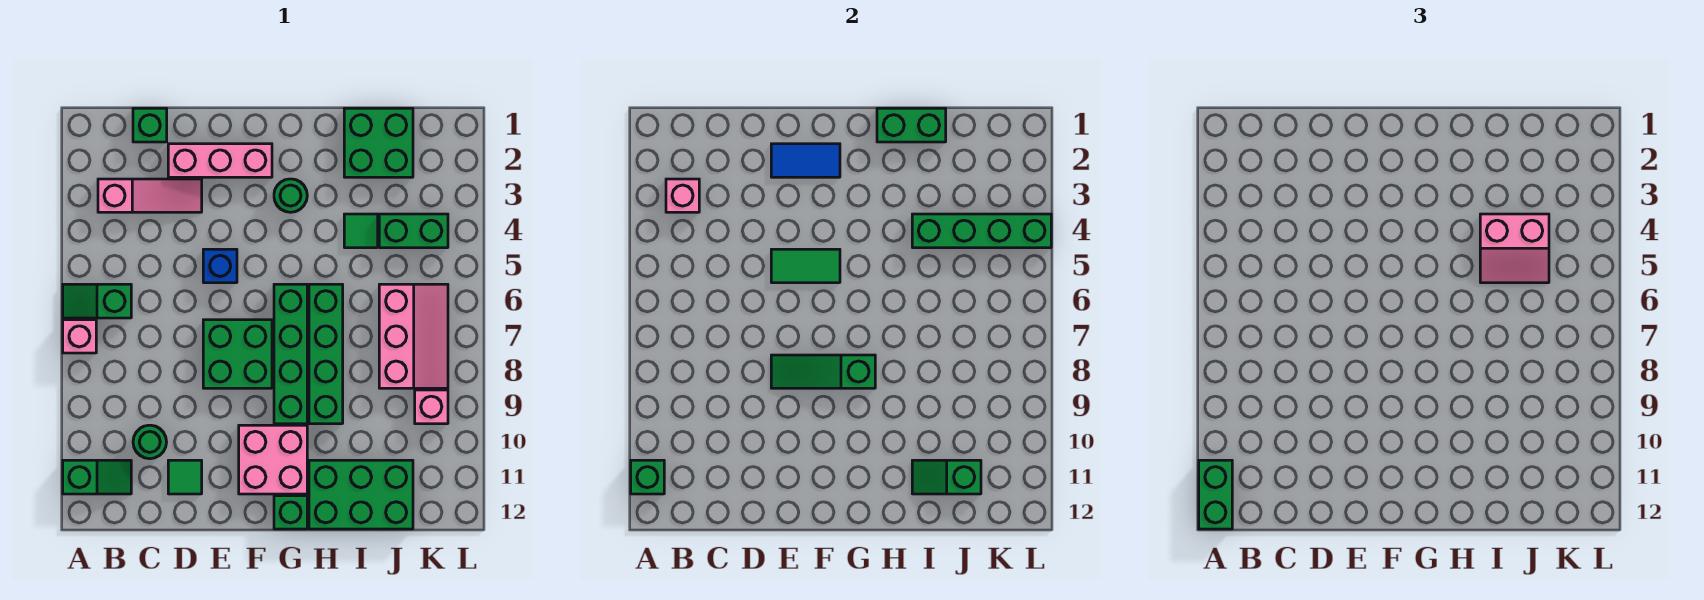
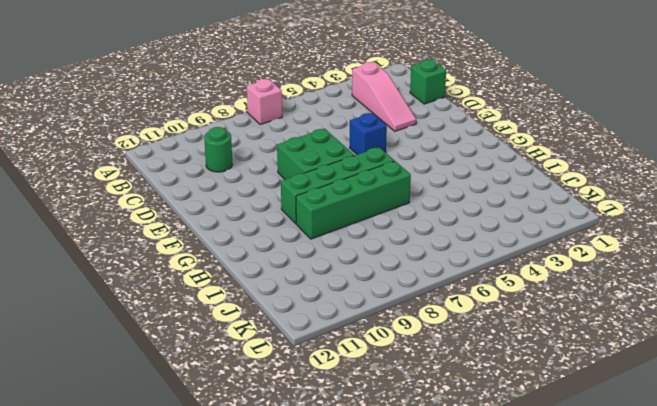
none -> green 1x2 slope [63,284,131,318]
none -> green 1x2 slope [63,460,131,494]
none -> pink 1x3 brick [168,144,272,177]
none -> green 1x1 tile [168,460,202,494]

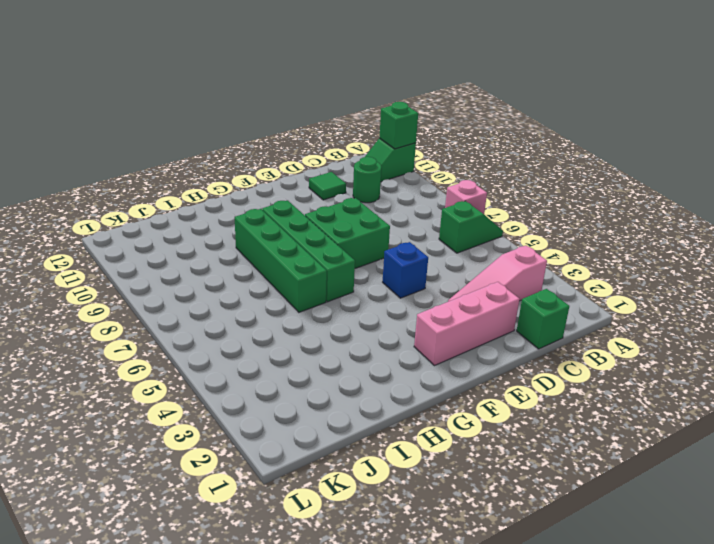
none -> pink 2x2 brick [239,425,307,494]
none -> green 1x1 round brick [274,179,307,212]
none -> green 1x1 brick [274,496,307,529]
none -> green 2x3 brick [309,460,413,529]

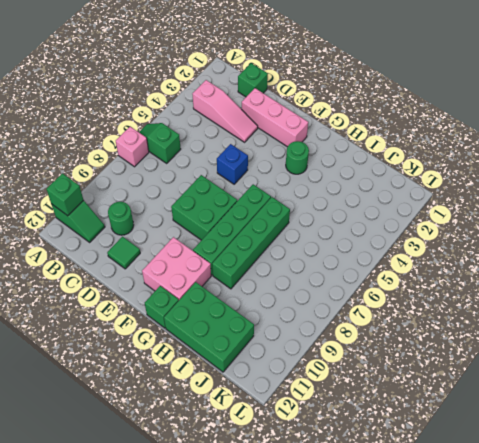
none -> green 2x2 brick [344,108,413,177]
none -> green 1x1 tile [344,214,378,248]
none -> green 1x2 brick [379,214,448,248]
none -> pink 2x3 slope [379,284,448,388]

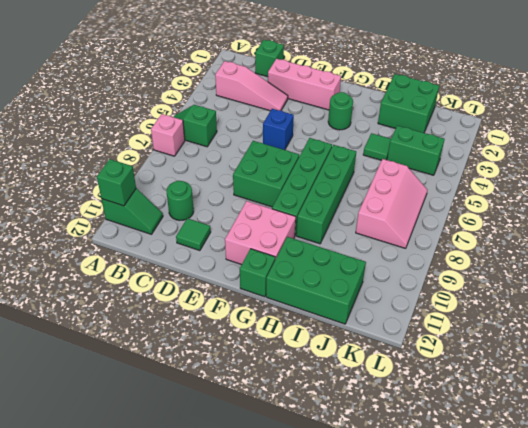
none -> pink 1x1 brick [415,390,448,424]
none -> pink 1x1 brick [666,179,699,212]
none -> blue 1x2 tile [771,144,840,177]
none -> green 1x2 tile [771,249,840,283]

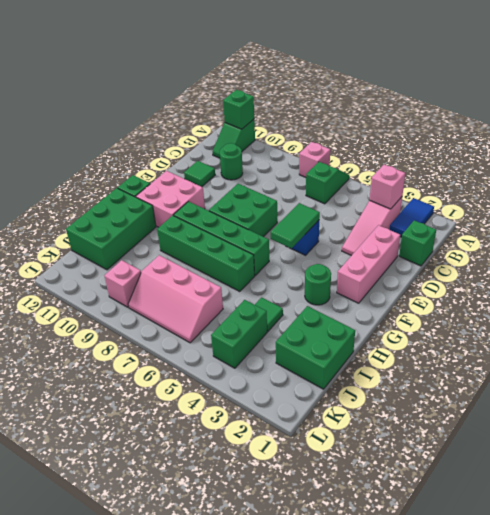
blue 1x2 tile [389,198,434,237] -> blue 1x2 tile moved to [771,144,840,177]
none -> green 1x3 slope [771,355,875,388]
none -> green 1x2 brick [877,108,946,142]
none -> green 1x4 brick [912,214,1051,248]
none -> green 1x2 slope [912,460,981,494]

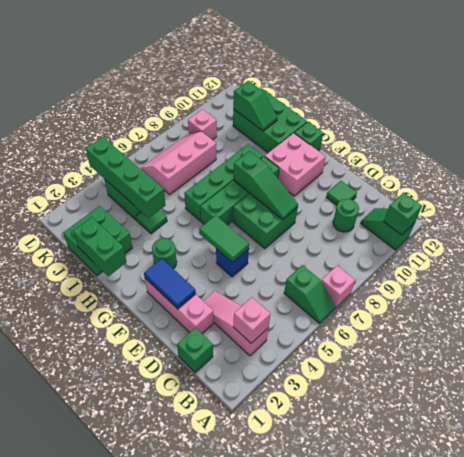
none -> green 1x2 brick [1199,460,1232,529]
none -> pink 2x2 slope [1480,214,1549,283]

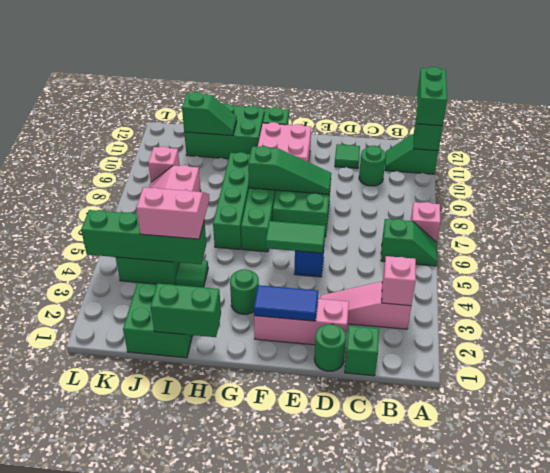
green 1x1 round brick [314,324,346,371] -> none

